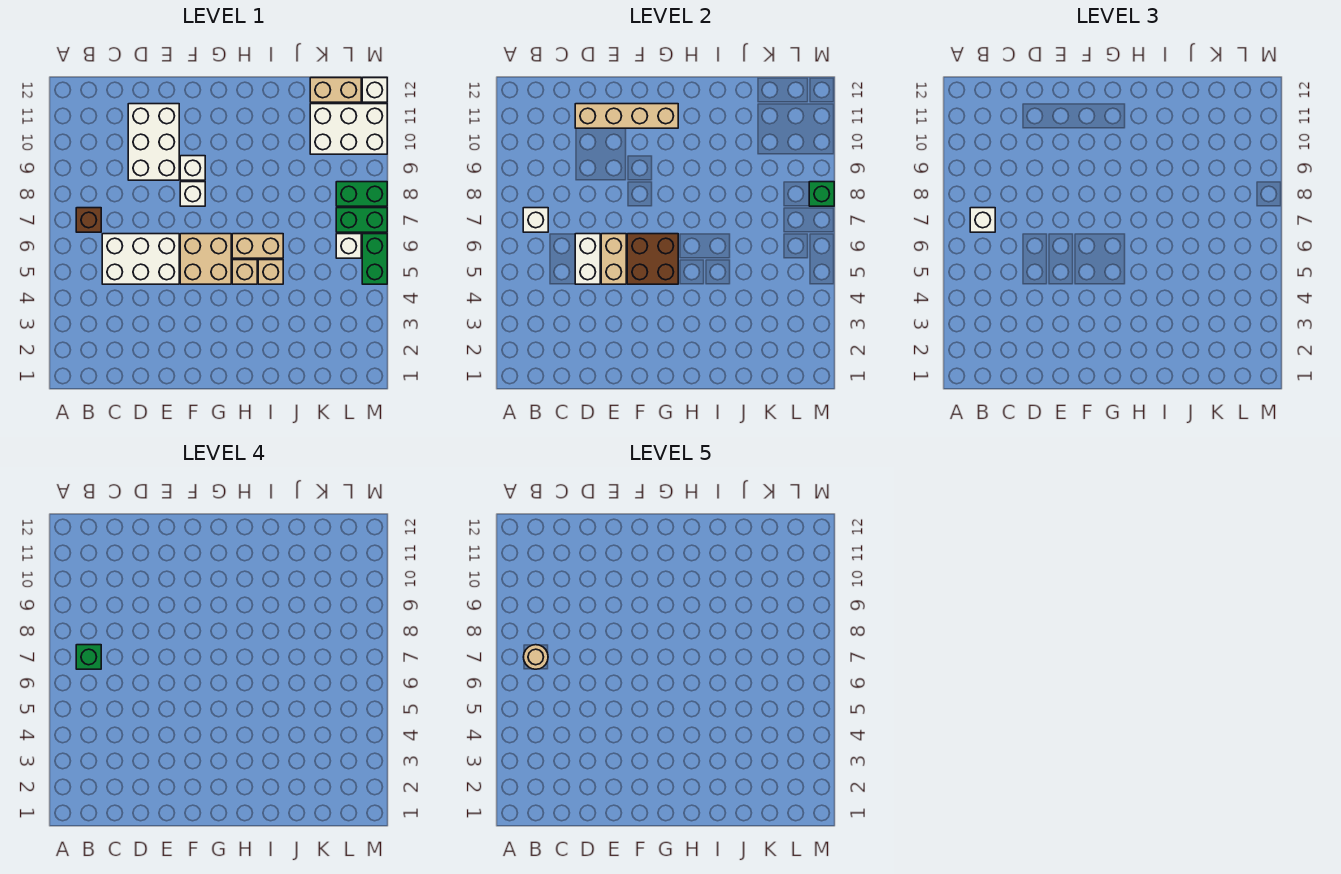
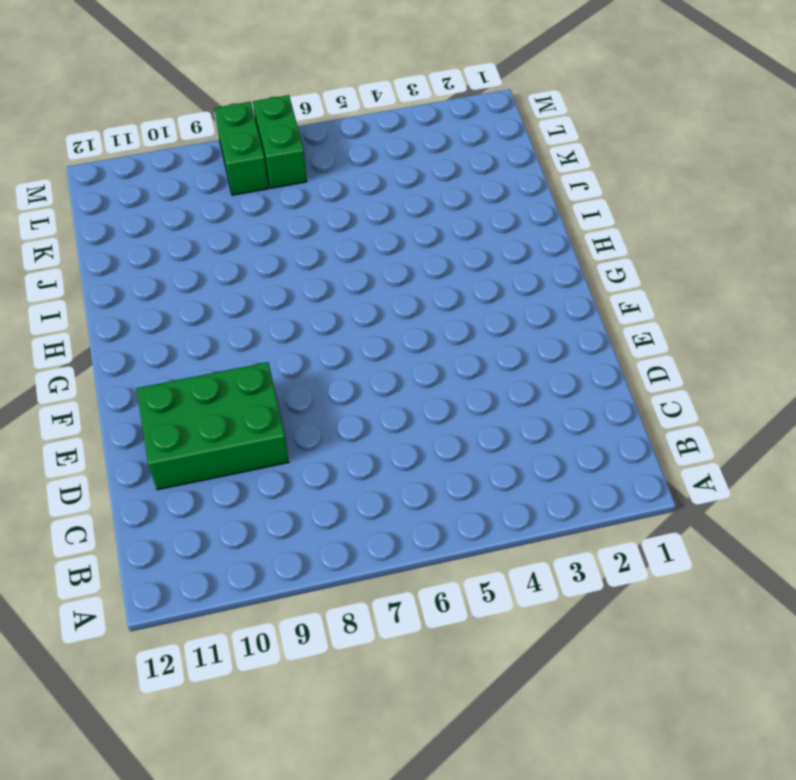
green 2x3 brick [136,362,289,490] -> white 2x3 brick [128,104,179,180]
none -> brown 1x1 brick [76,208,101,232]
none -> white 2x3 brick [102,234,179,284]
none -> tan 2x2 brick [180,234,231,284]

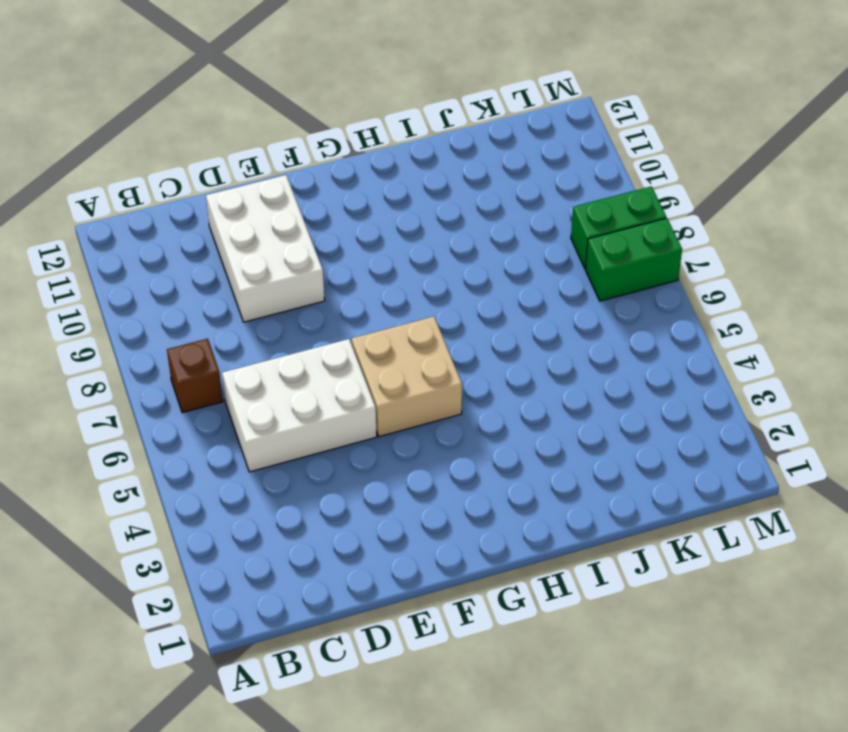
none -> white 1x1 brick [180,182,205,206]
none -> white 1x1 brick [180,156,205,180]
none -> tan 1x1 brick [232,260,257,284]

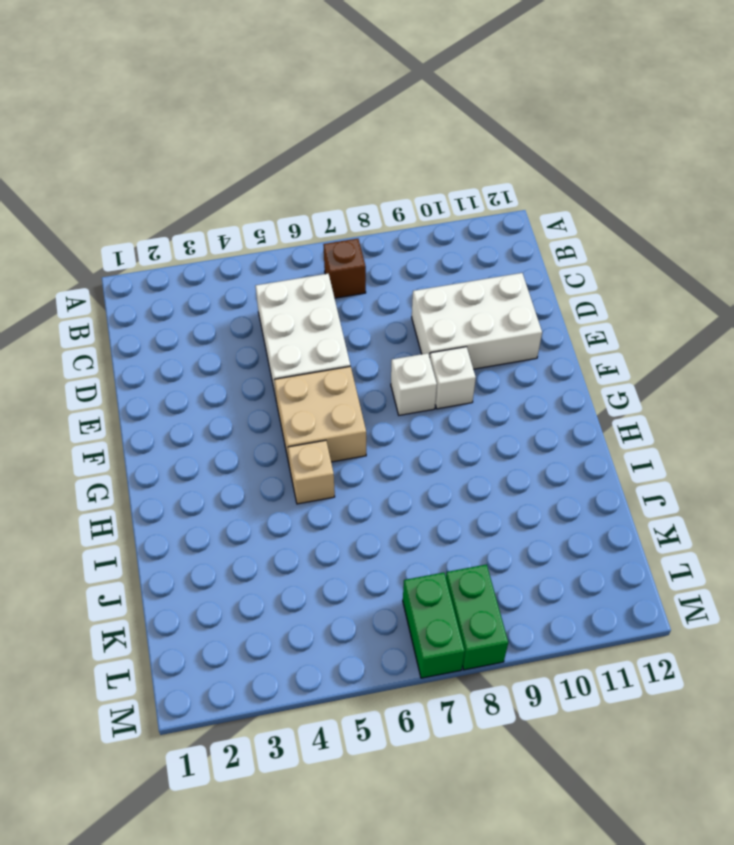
none -> tan 1x2 brick [232,234,283,258]
none -> tan 1x1 brick [258,260,283,284]
none -> white 2x3 brick [310,104,387,154]

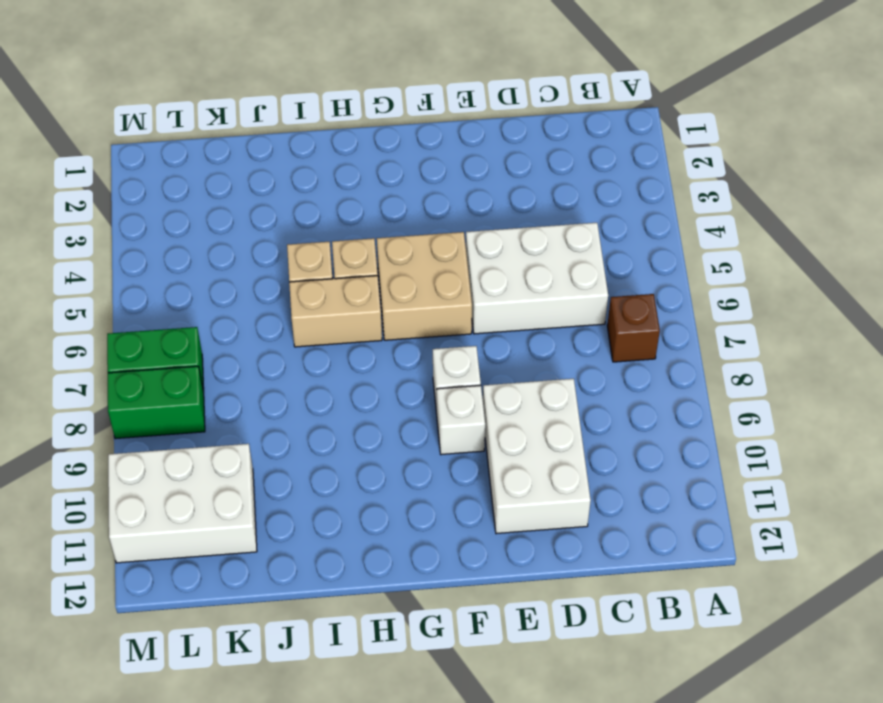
none -> tan 1x2 brick [310,78,361,102]
none -> white 1x1 brick [336,234,361,258]
none -> green 1x2 brick [362,234,387,284]

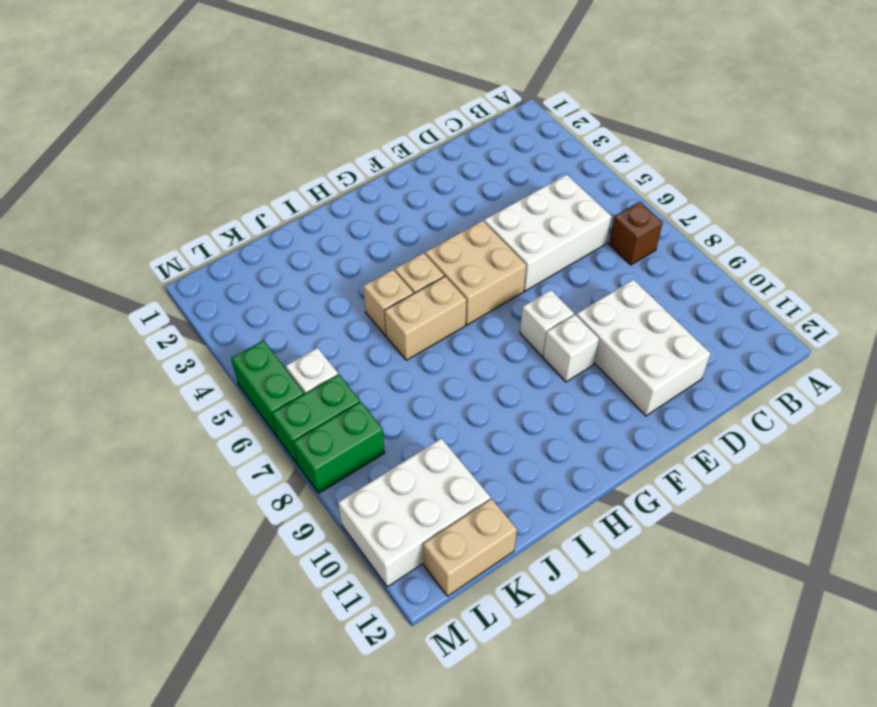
none -> white 1x1 brick [362,78,387,102]
none -> white 1x1 brick [523,208,548,232]
none -> white 1x2 brick [575,234,600,284]

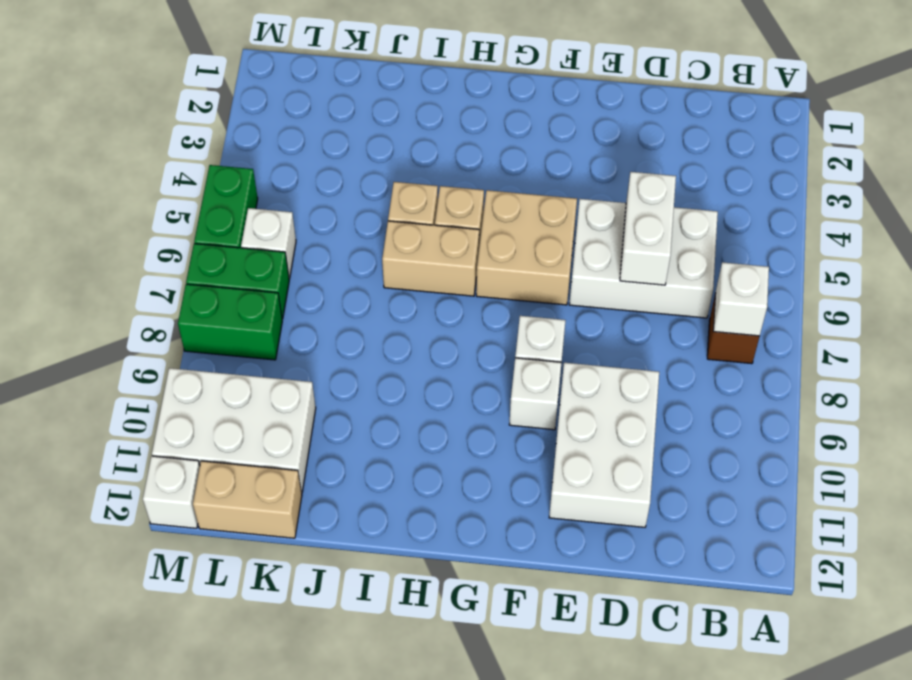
none -> tan 1x4 brick [575,104,678,128]
none -> tan 1x2 brick [601,234,626,284]
none -> brown 2x2 brick [627,234,678,284]

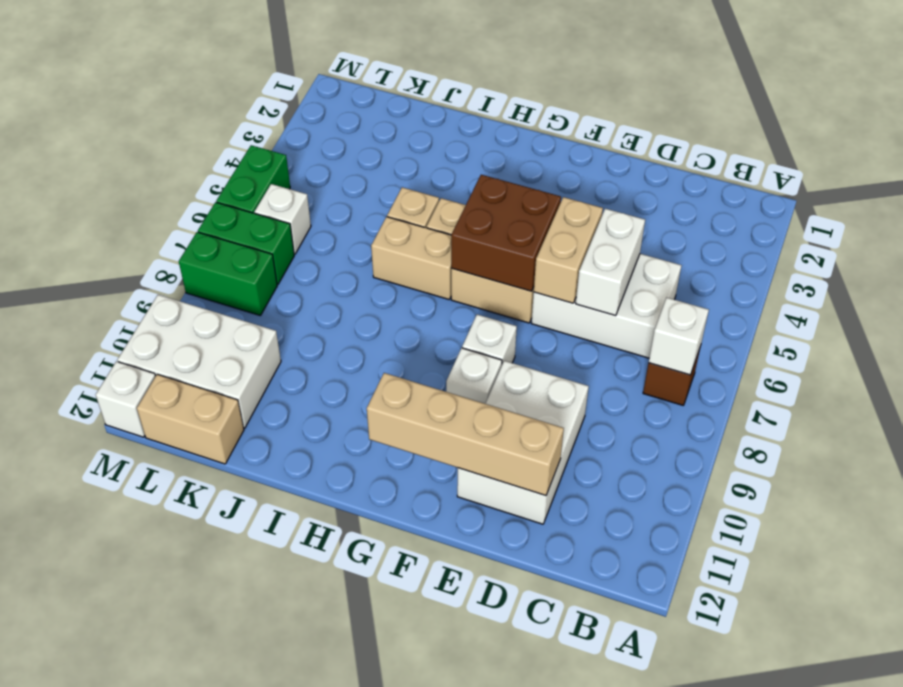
none -> green 1x1 brick [809,182,834,206]
none -> white 1x1 brick [970,208,995,232]
none -> green 1x1 brick [76,645,101,669]

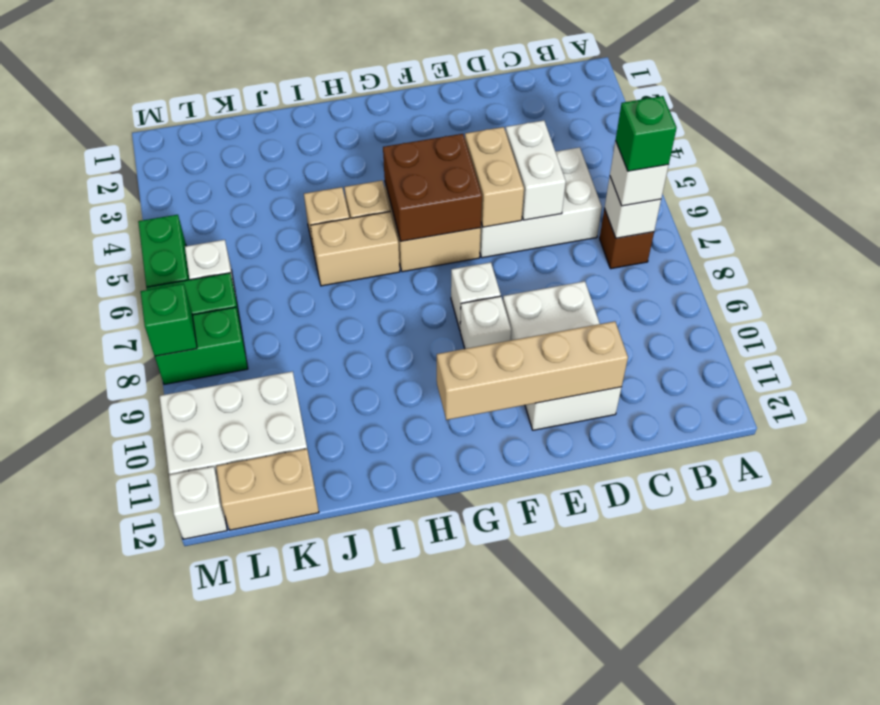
none -> tan 1x1 round brick [524,645,548,669]

